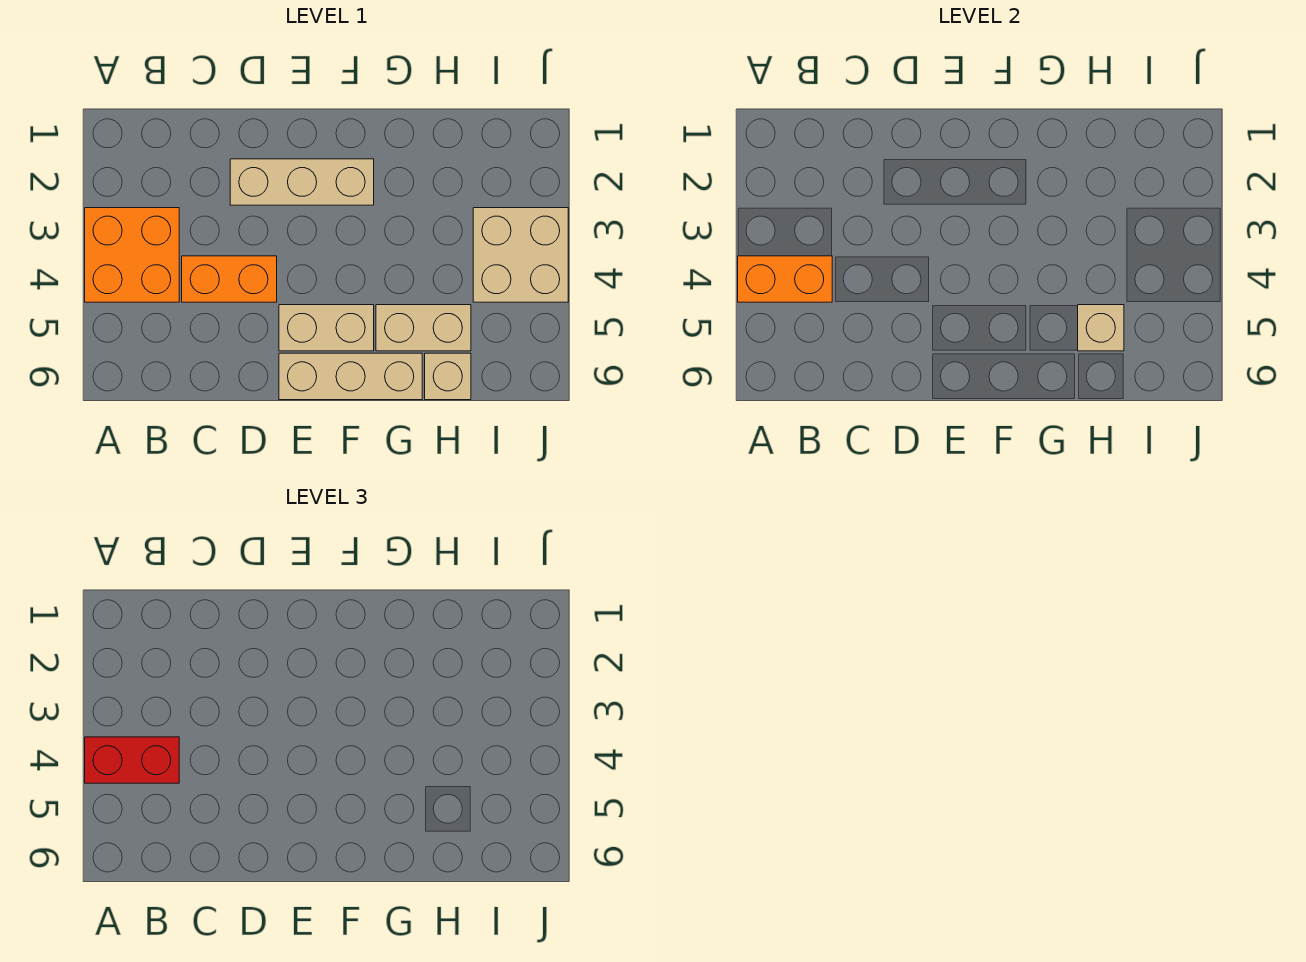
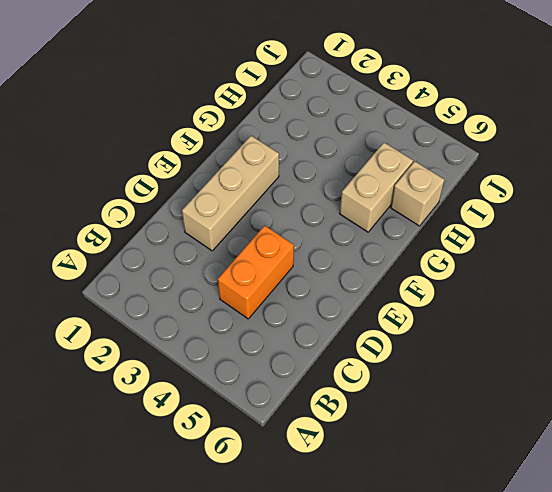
none -> orange 2x2 brick [85,208,179,302]
none -> tan 1x2 brick [279,305,374,351]

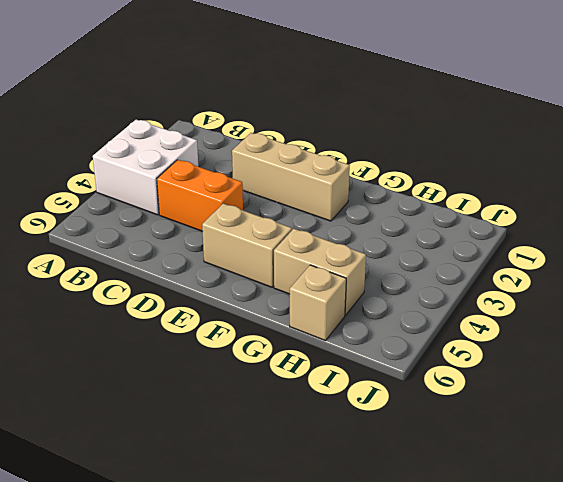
white 2x2 brick [93,120,198,215] -> orange 2x2 brick [85,208,179,302]
none -> tan 1x3 brick [279,353,422,400]
none -> tan 2x2 brick [473,208,568,302]

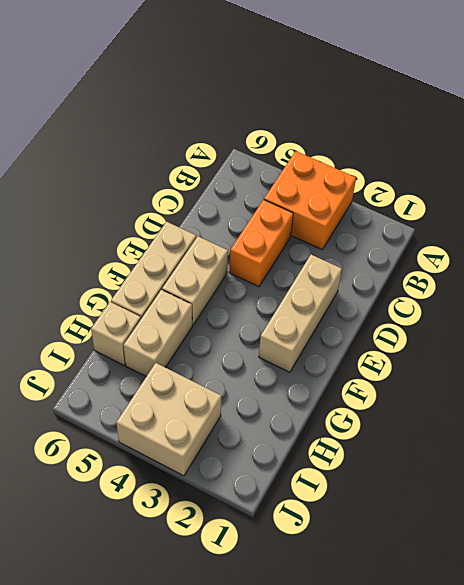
none -> orange 1x2 brick [738,256,832,302]
none -> tan 1x1 brick [1078,305,1124,351]

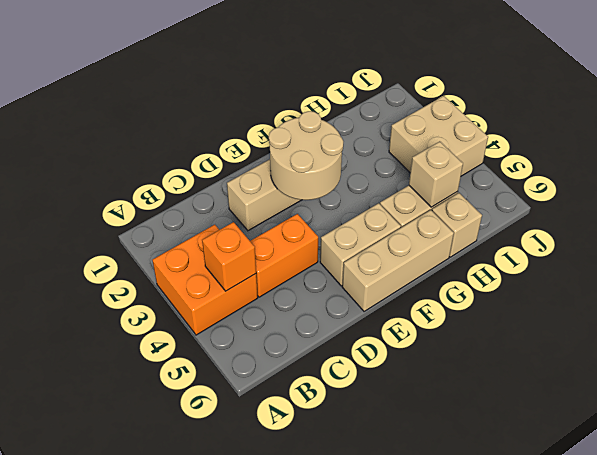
orange 1x1 brick [202,222,256,291] -> orange 1x2 brick [738,256,832,302]
tan 2x2 round brick [269,111,343,200] -> none
none -> red 1x2 brick [85,737,179,783]

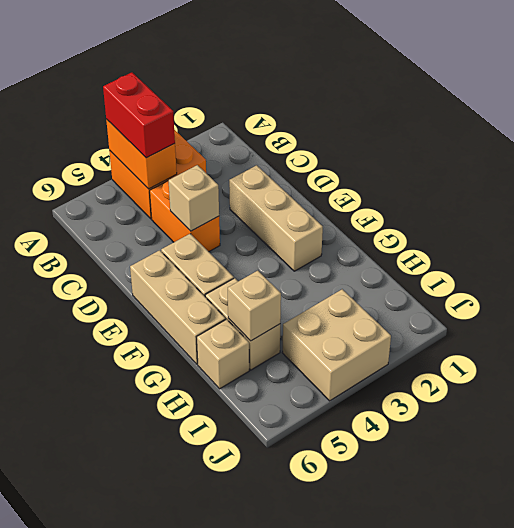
tan 1x1 brick [168,165,219,231] -> none

